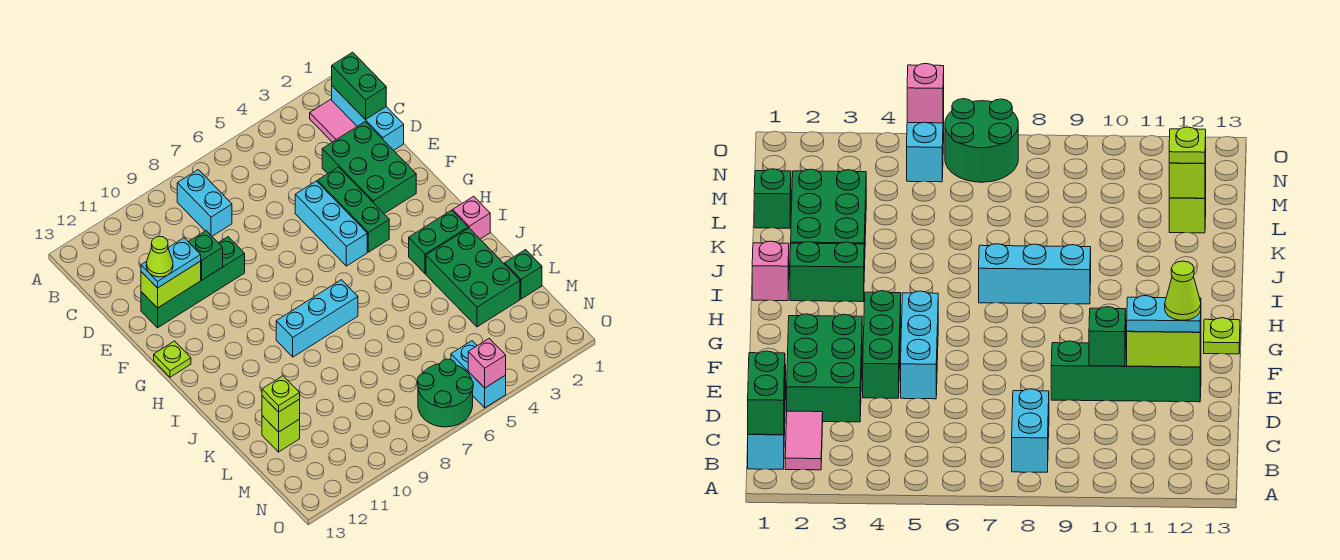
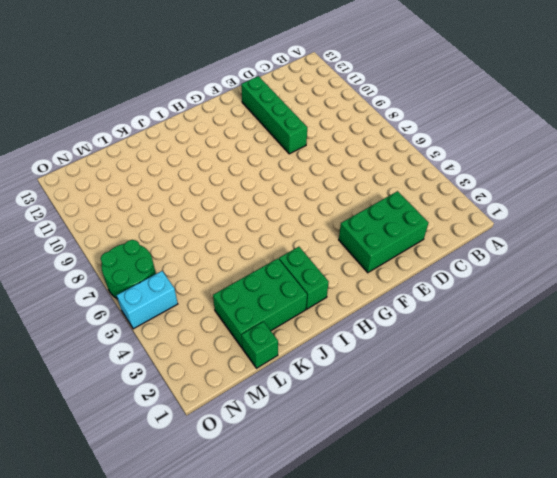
none -> cyan 1x3 brick [332,86,404,150]
none -> pink 1x2 tile [310,99,357,142]
none -> cyan 1x2 brick [177,170,232,236]

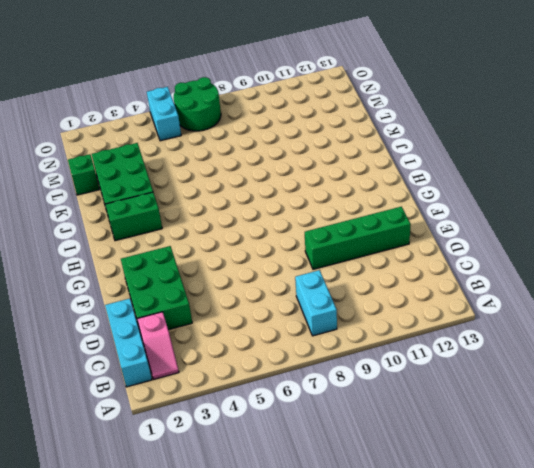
pink 1x2 slope [137,312,179,379] -> pink 1x2 tile [310,99,357,142]
none -> green 1x3 brick [317,167,389,252]
none -> cyan 1x3 brick [295,181,367,266]
none -> lime 1x1 plate [154,341,191,377]

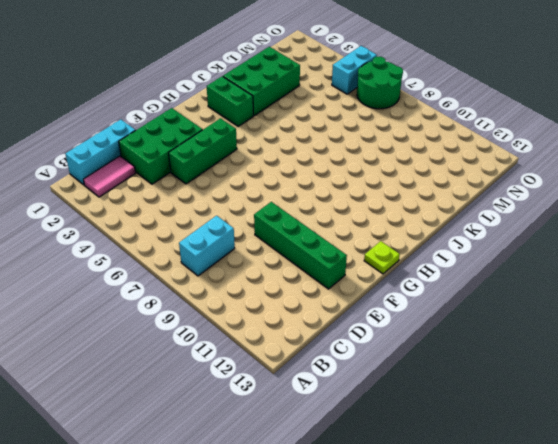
none -> cyan 1x3 brick [295,181,367,266]
none -> pink 1x1 brick [453,196,490,239]
none -> cyan 1x3 brick [276,280,358,357]

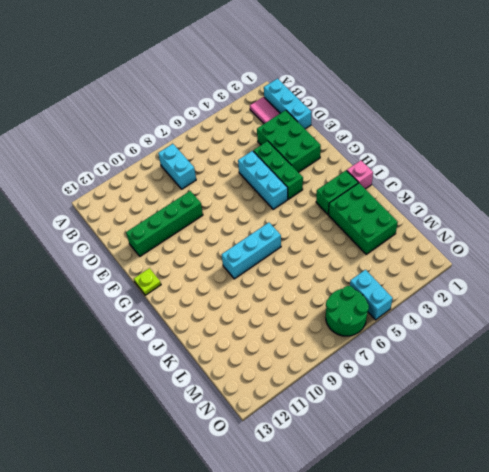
none -> green 1x1 brick [505,250,542,299]
none -> lime 1x1 brick [262,416,300,452]
none -> green 1x2 brick [332,52,386,120]

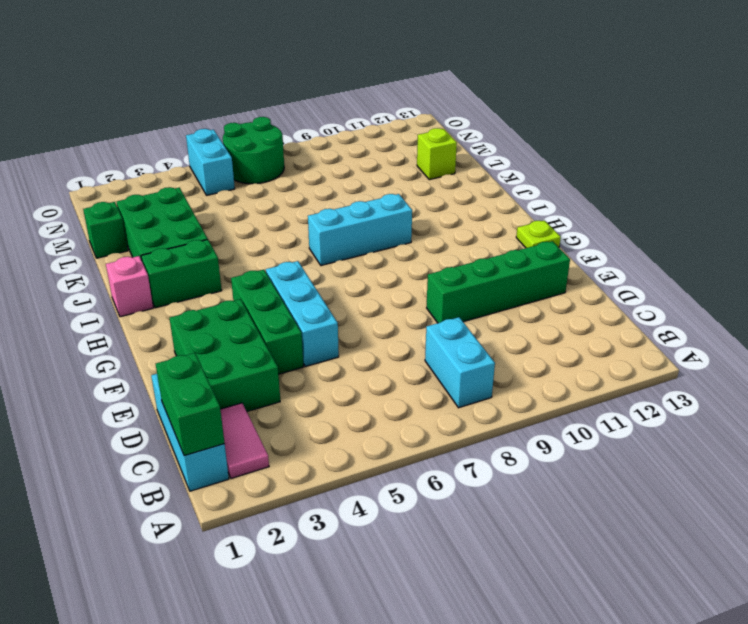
none -> green 1x1 brick [189,231,223,280]
none -> lime 1x2 brick [141,261,201,308]
none -> lime 1x1 brick [262,396,300,432]

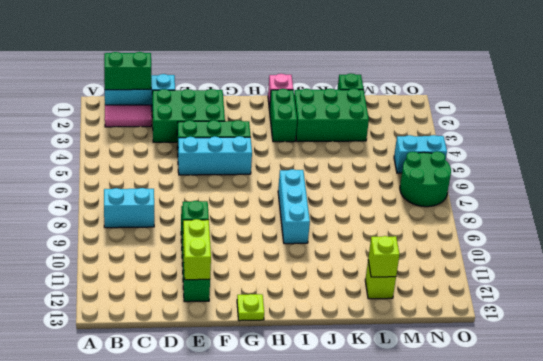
none -> pink 1x1 brick [468,338,506,388]
none -> cyan 1x2 plate [141,238,201,288]
none -> lime 1x1 plate [262,376,300,412]

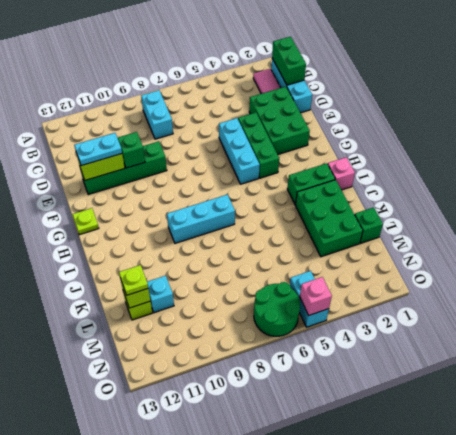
cyan 1x1 brick [147,276,174,313] -> none
none -> lime 1x1 cone [146,236,173,277]

